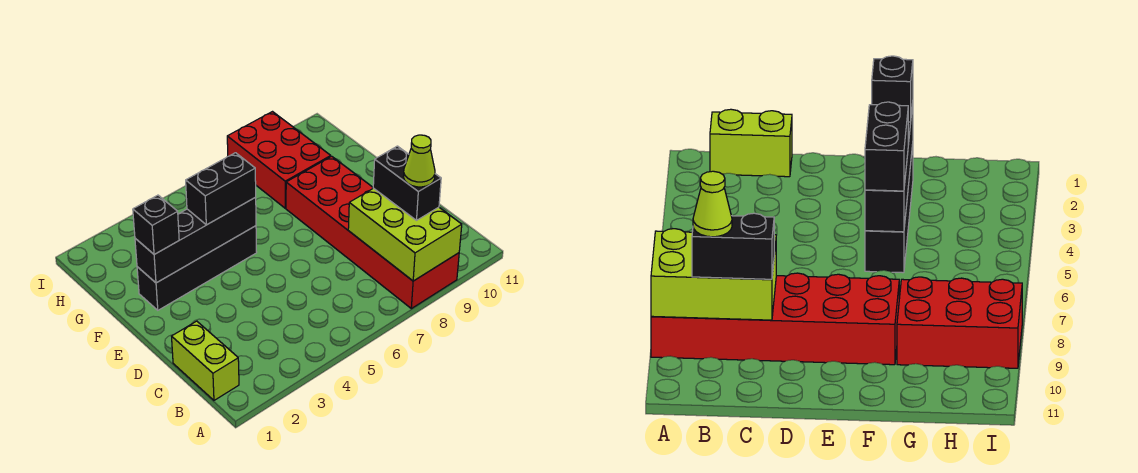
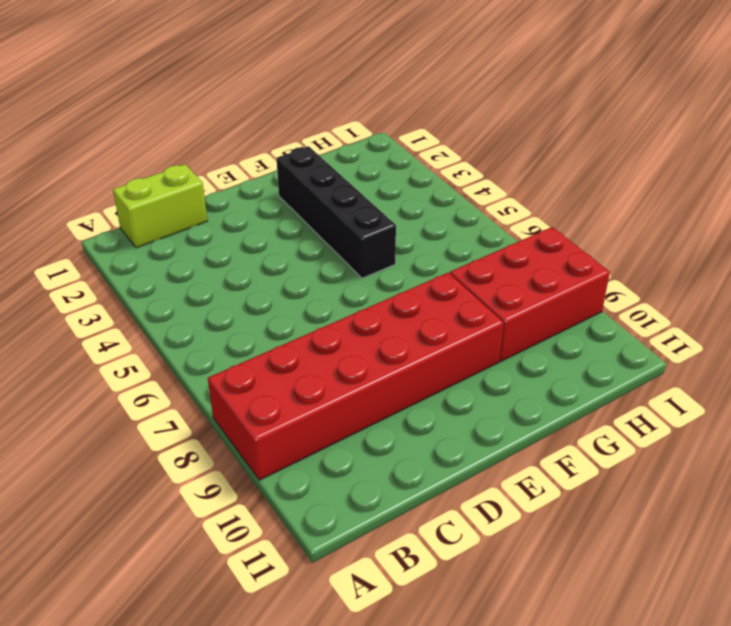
none -> lime 2x3 brick [348,188,462,281]
none -> black 1x4 brick [135,197,256,283]

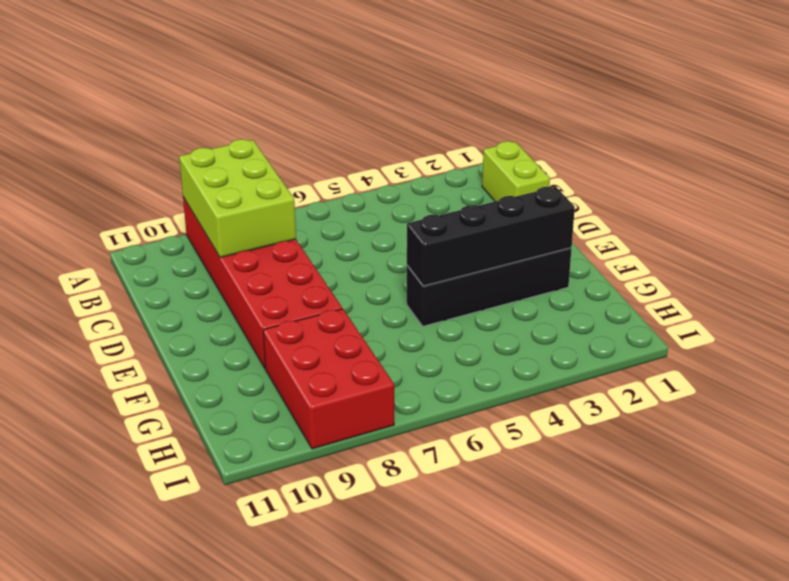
none -> black 1x2 brick [373,146,441,220]
none -> black 1x1 brick [133,195,179,254]

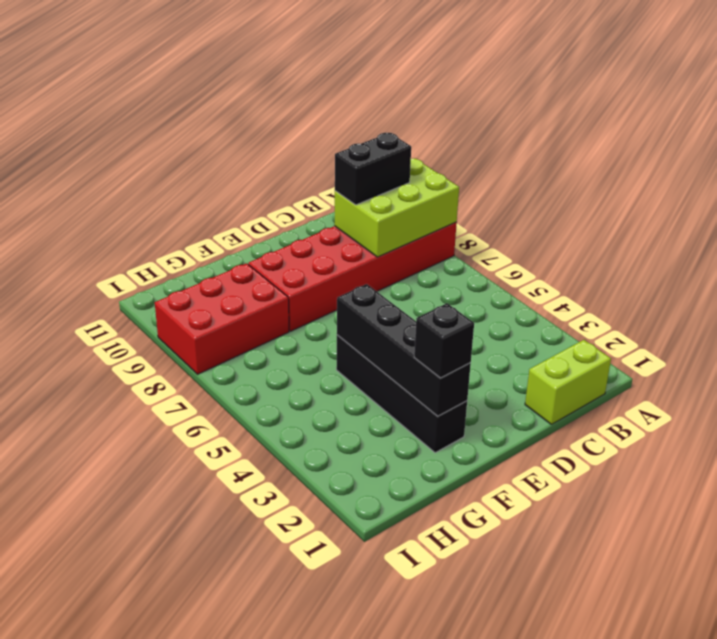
none -> black 1x2 brick [186,153,256,225]
none -> lime 1x1 cone [403,135,435,187]

